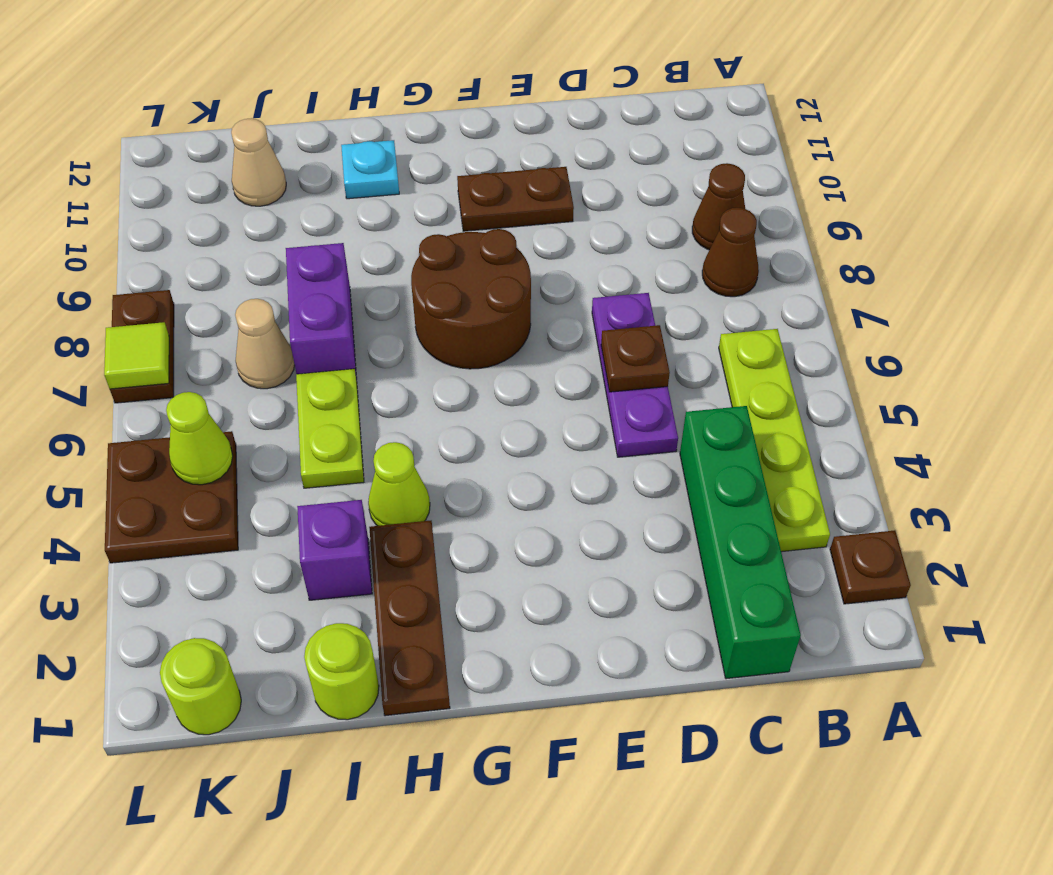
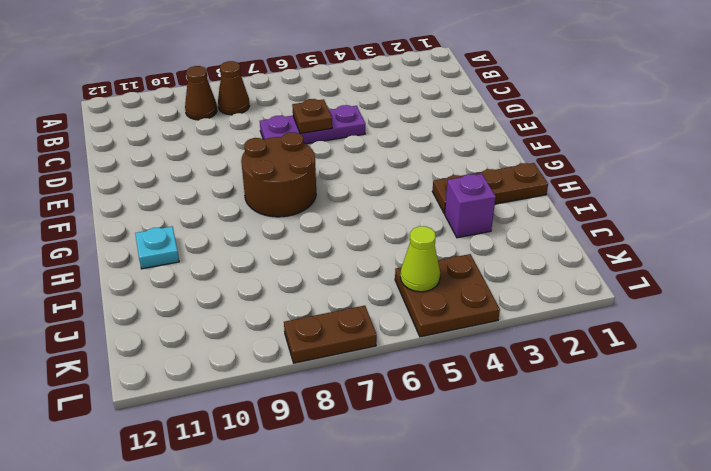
none -> brown 1x1 plate [830,530,911,604]
none -> lime 1x4 plate [719,329,830,552]
none -> green 1x4 brick [680,406,801,679]

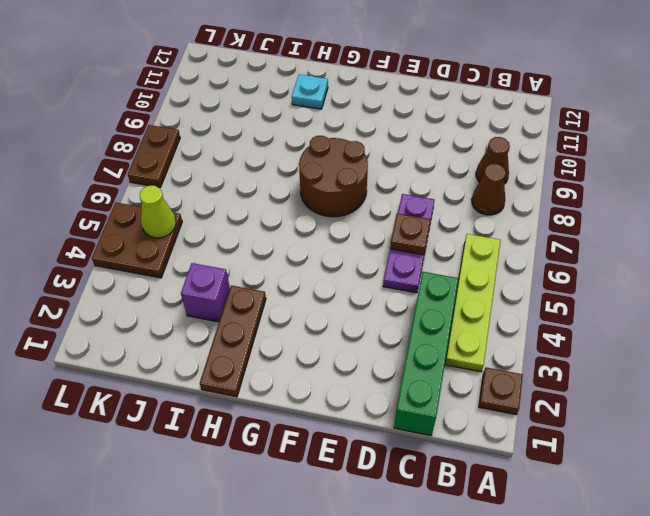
none -> brown 1x2 plate [457,167,574,231]
none -> lime 1x1 cone [368,442,430,526]
none -> lime 1x1 round brick [304,623,379,720]

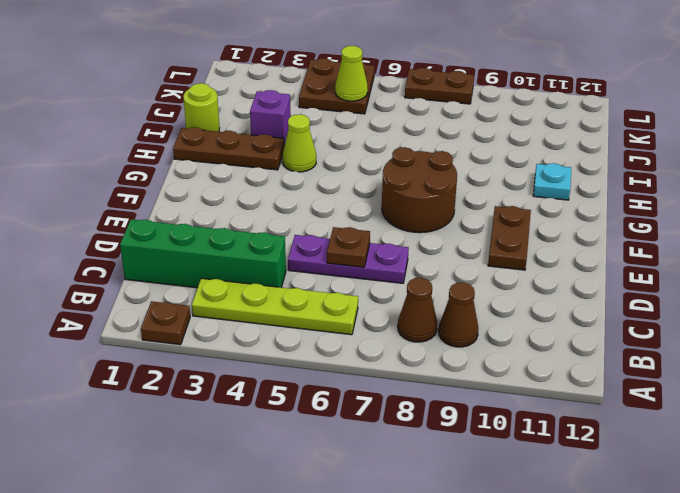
none -> lime 1x2 plate [296,369,364,488]
none -> purple 1x2 brick [286,243,357,380]
none -> tan 1x1 cone [235,299,295,389]

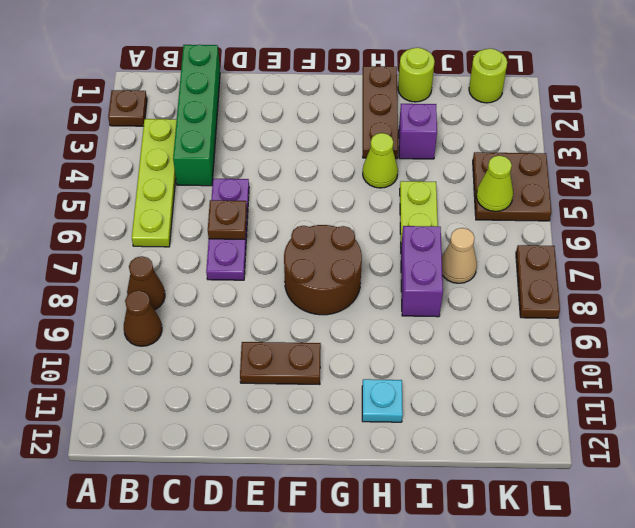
none -> tan 1x1 cone [231,118,286,206]
none -> lime 1x1 tile [104,322,169,389]

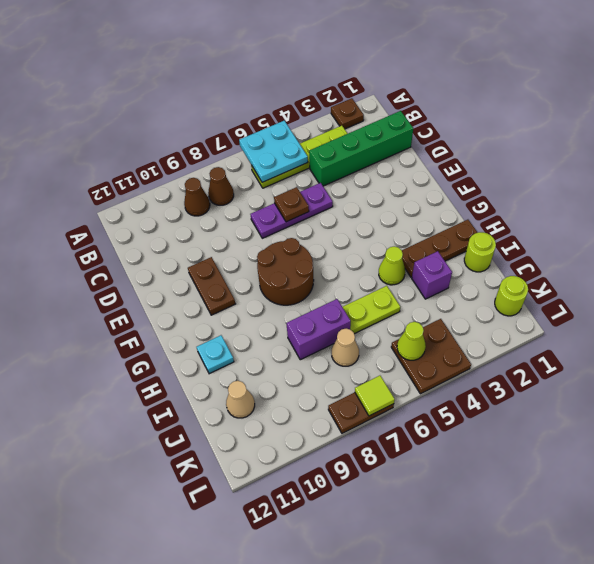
cyan 2x2 plate [239,121,308,182] -> none

